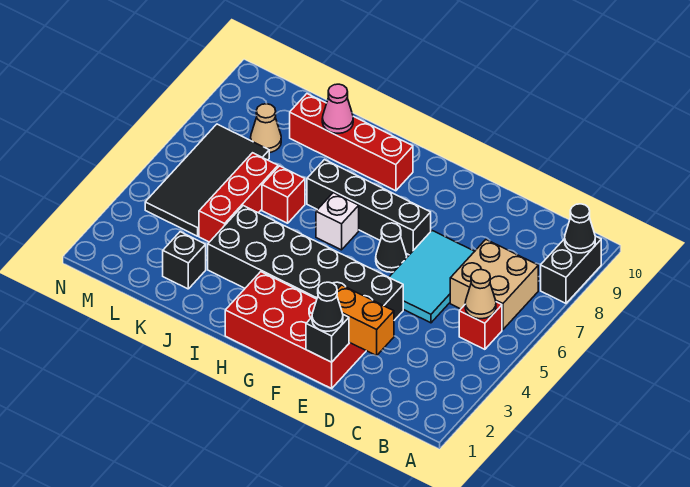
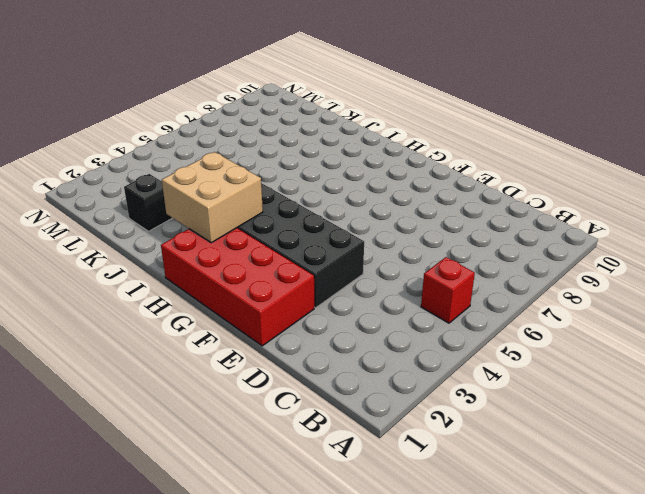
tan 2x2 brick [162,152,263,243] -> tan 2x2 brick moved to [450,240,538,330]
none -> black 1x2 brick [541,236,601,303]
none -> cyan 2x3 tile [389,231,475,323]
none -> black 1x1 cone [376,223,407,272]

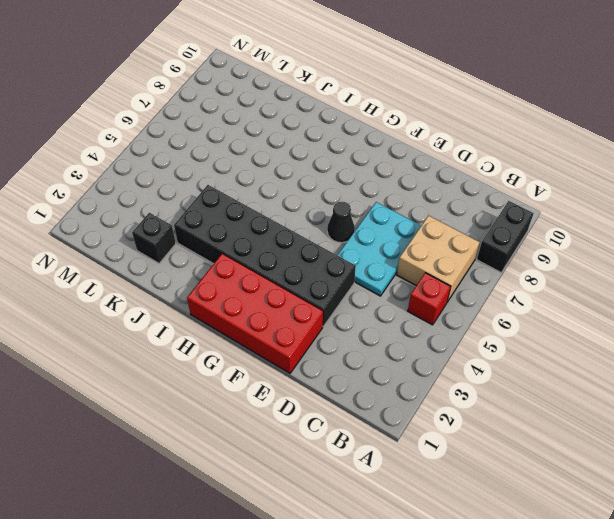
cyan 2x3 plate [337,202,421,296] -> cyan 2x3 tile [389,231,475,323]
none -> black 1x4 brick [307,160,431,255]
none -> white 1x1 brick [316,193,359,250]
none -> red 1x4 brick [290,94,413,191]

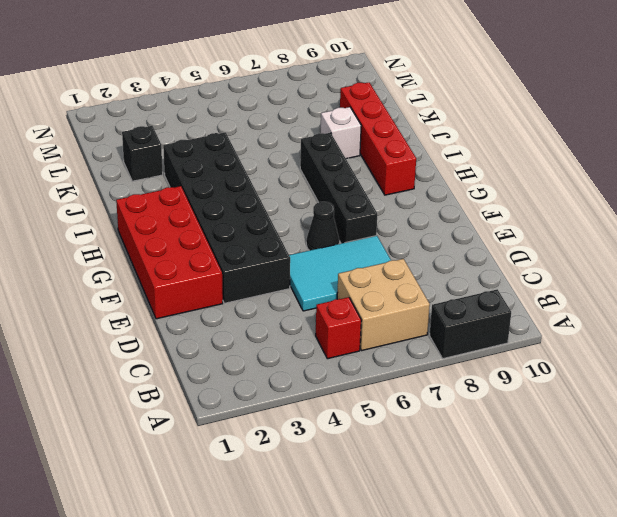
white 1x1 brick [321,107,361,159] -> white 1x1 brick moved to [316,193,359,250]
none -> red 1x1 brick [262,166,305,223]
none -> red 1x3 brick [199,153,278,242]
none -> black 2x4 tile [145,124,269,236]

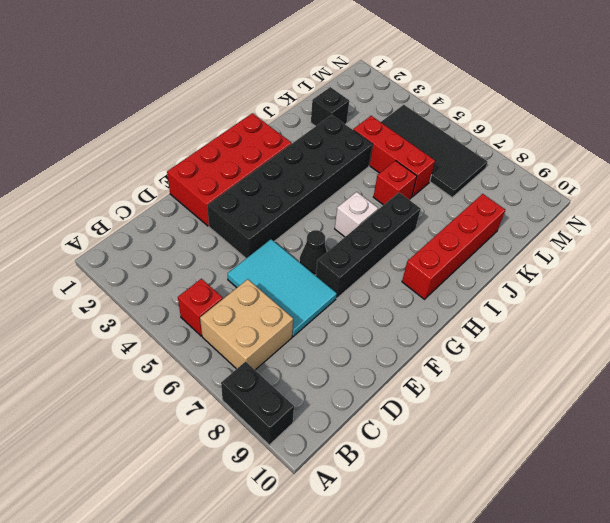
none -> tan 1x1 cone [251,104,281,153]
none -> black 1x1 cone [565,204,595,253]
none -> tan 1x1 cone [465,270,496,319]

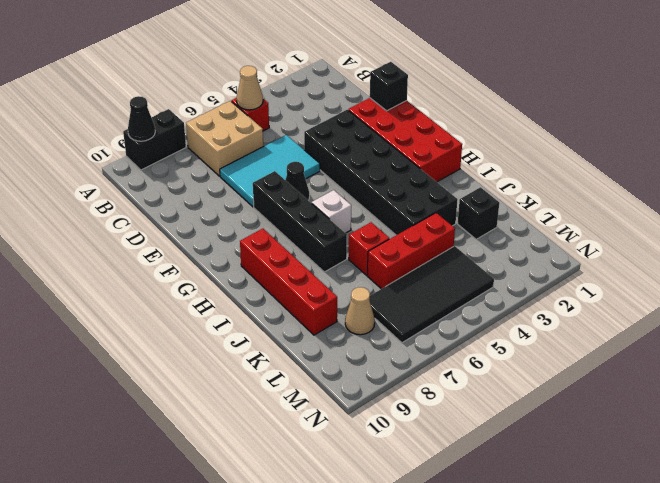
none -> orange 1x2 brick [337,285,394,356]
none -> pink 1x1 cone [322,84,353,133]
none -> black 1x1 cone [312,282,343,331]

